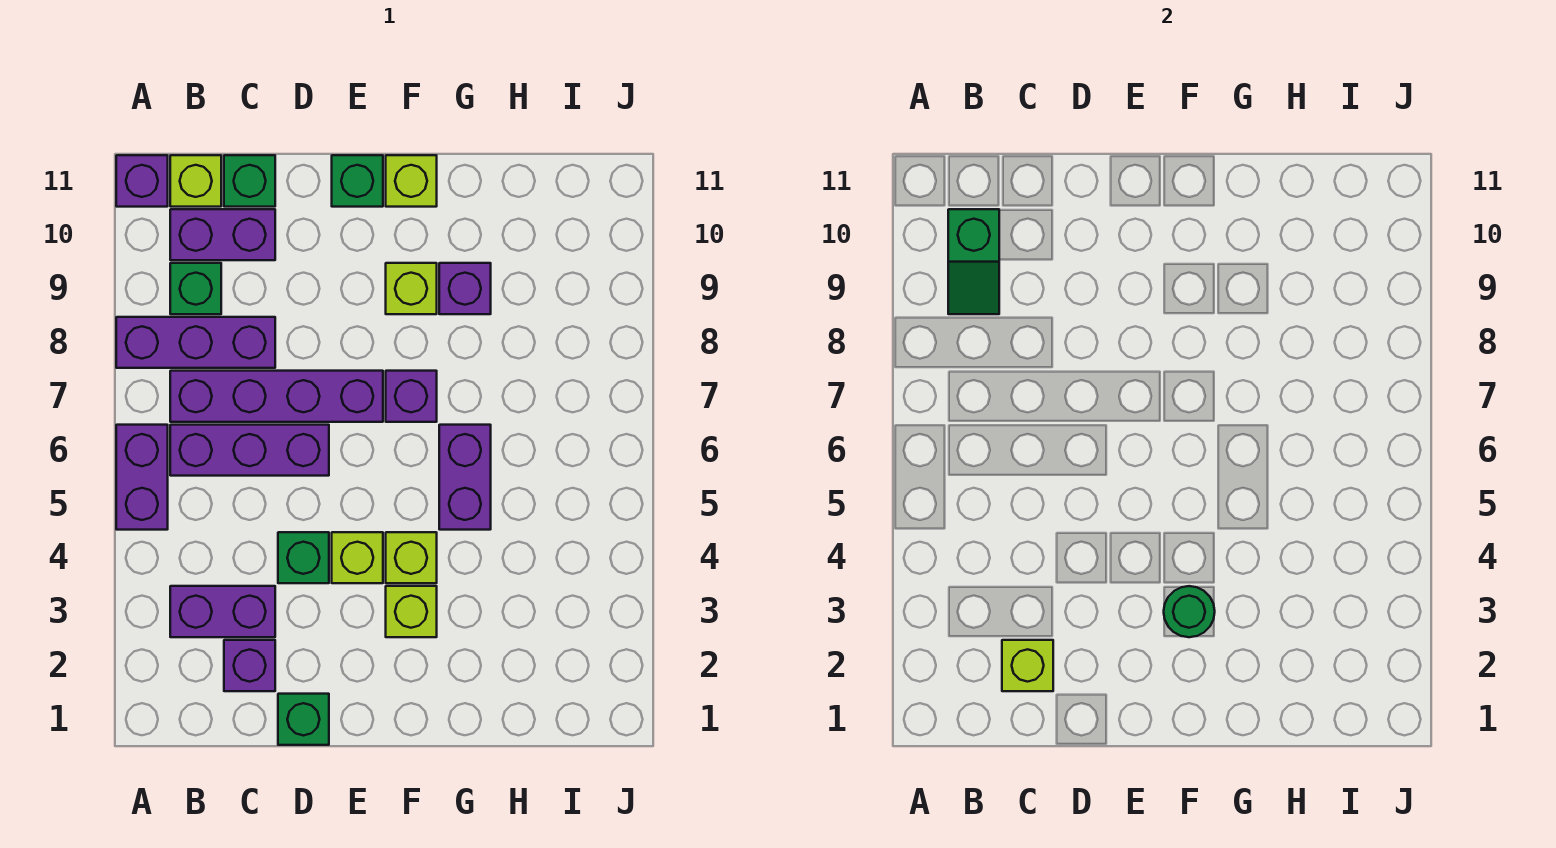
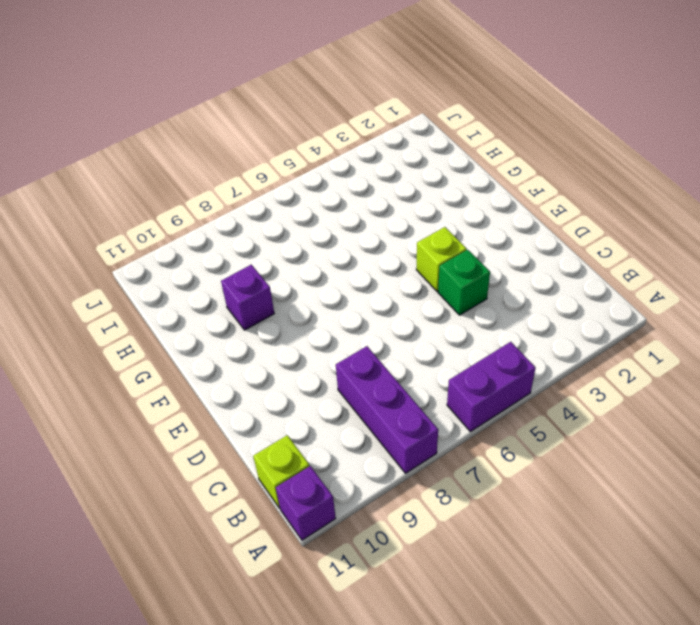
none -> purple 1x2 brick [170,586,275,637]
none -> purple 1x3 brick [170,425,329,476]
none -> purple 1x4 brick [170,371,383,422]

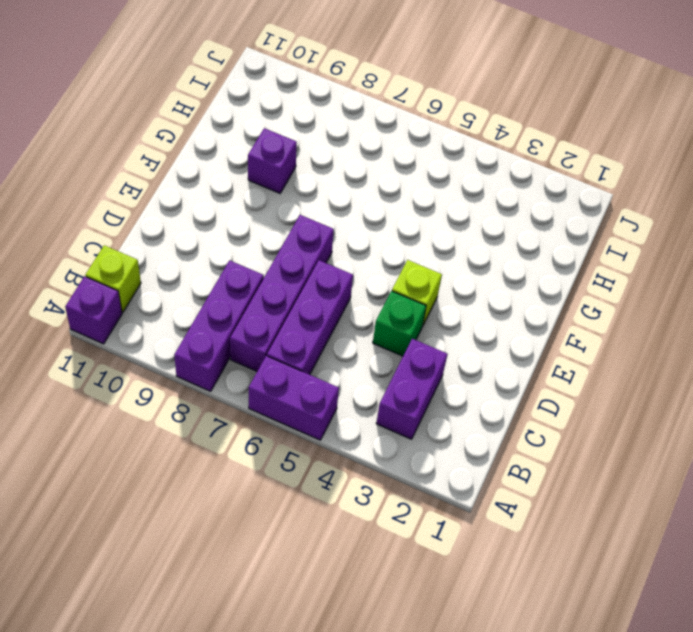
none -> green 1x1 brick [170,263,221,314]
none -> purple 1x2 brick [170,209,275,260]
none -> purple 1x1 brick [224,640,275,691]

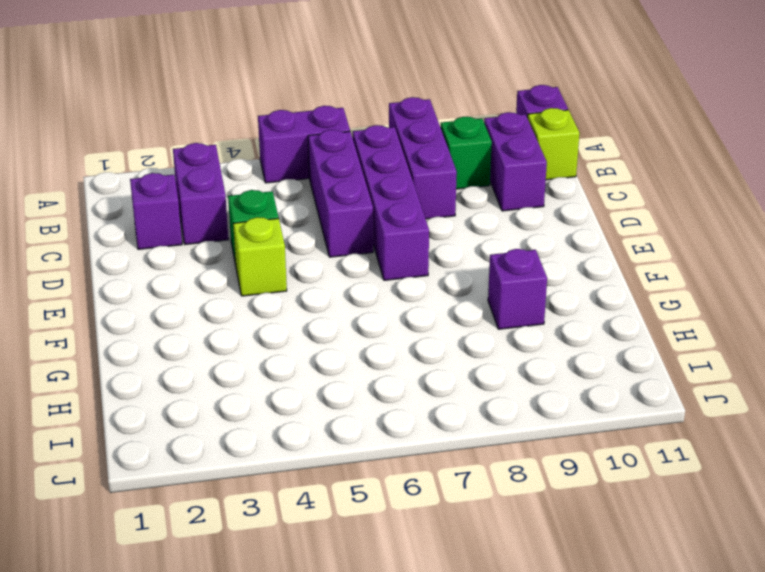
none -> green 1x1 brick [224,155,275,207]
none -> green 1x1 brick [278,694,329,745]
none -> green 1x1 brick [332,155,383,207]

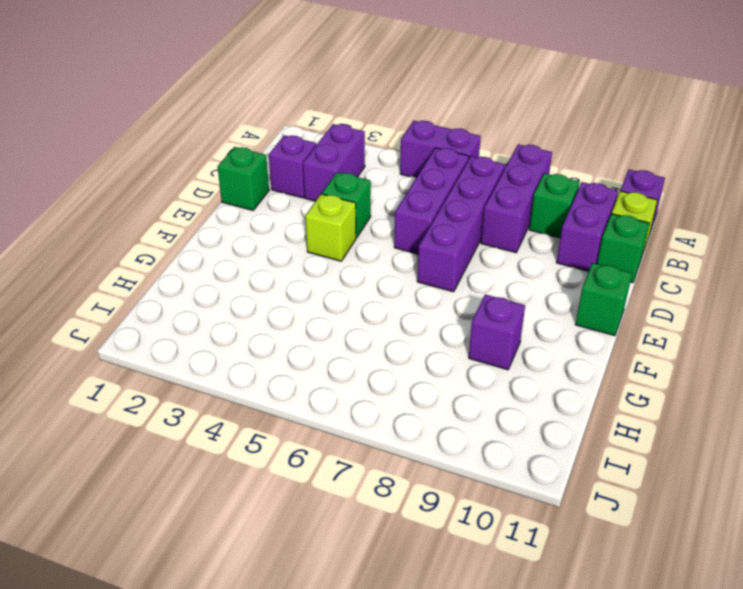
none -> lime 1x1 brick [386,586,437,637]
none -> lime 1x1 brick [386,532,437,583]
none -> purple 1x1 brick [386,371,437,422]

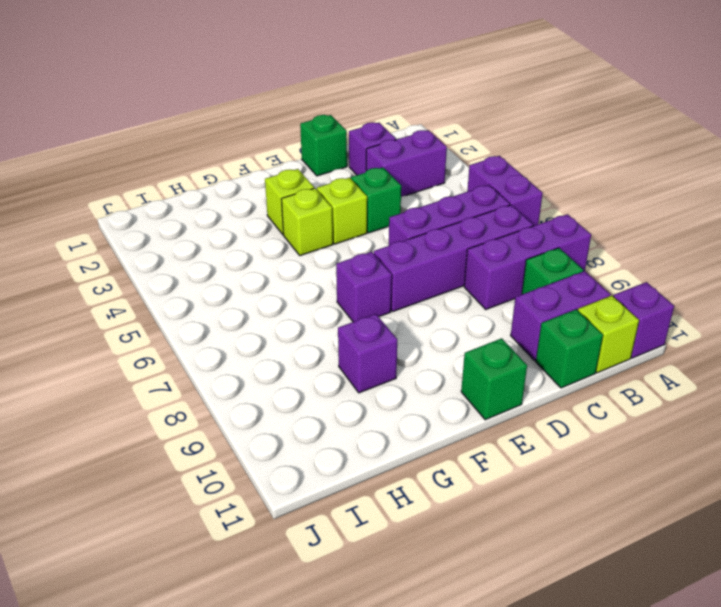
none -> lime 1x1 brick [386,263,437,314]
none -> lime 1x1 brick [386,155,437,207]
none -> purple 1x2 brick [439,425,491,530]

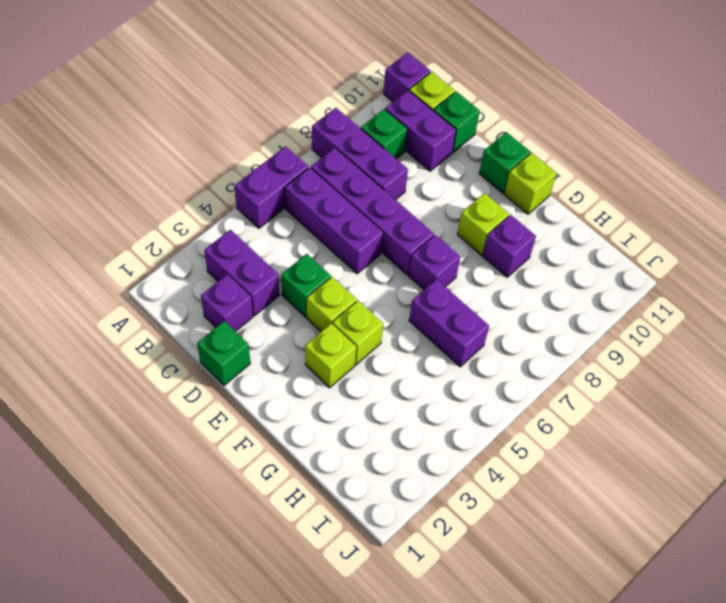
purple 1x2 brick [409,279,489,367] -> purple 1x2 brick turned to [439,425,491,530]
none -> green 1x2 slope [948,209,999,314]
none -> lime 1x1 brick [1002,640,1053,691]
none -> green 1x1 round brick [1164,586,1215,637]

